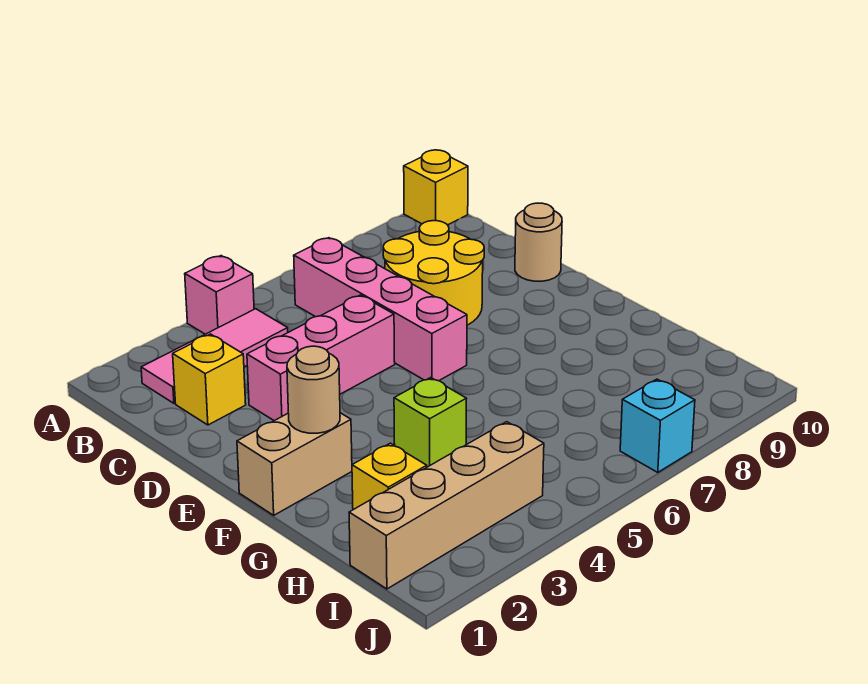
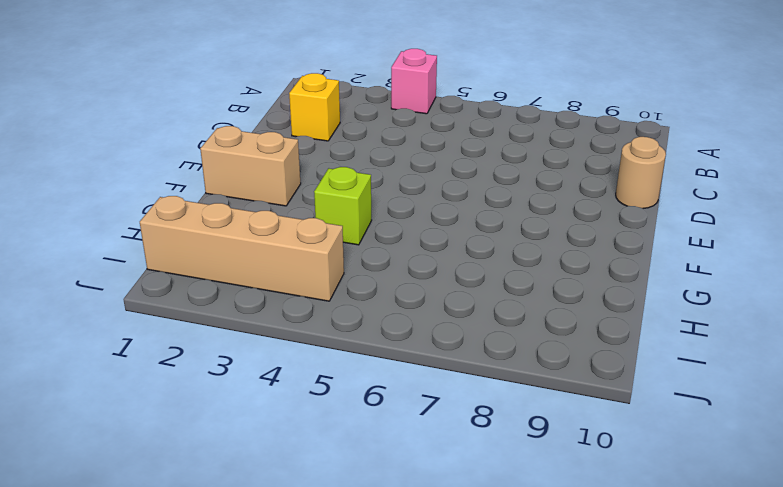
none -> yellow 1x1 brick [404,150,468,225]
none -> pink 1x3 tile [141,309,288,403]
none -> pink 1x4 brick [294,238,467,381]

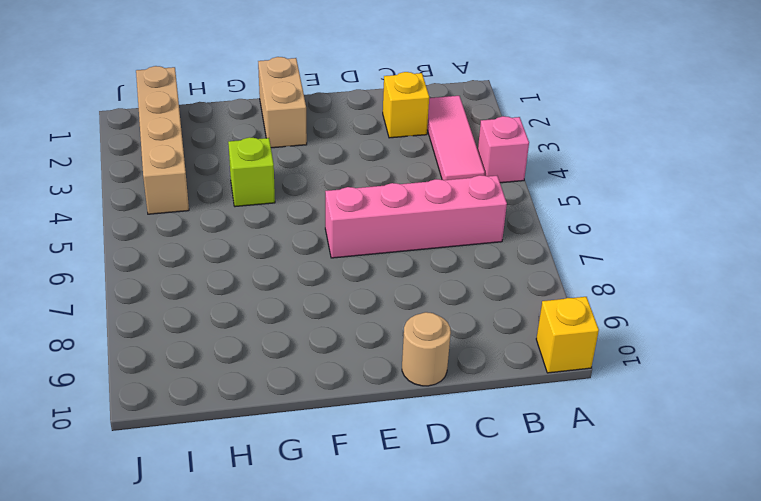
none -> yellow 2x2 round brick [383,221,484,325]
none -> pink 1x3 brick [247,295,395,421]
none -> yellow 1x1 brick [352,443,427,510]

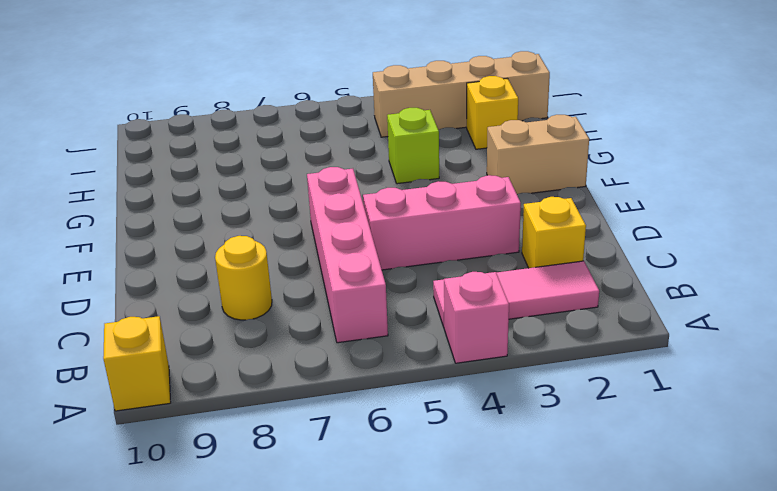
yellow 1x1 round brick [215,236,272,320] -> yellow 2x2 round brick [383,221,484,325]
none -> tan 1x1 round brick [515,203,562,281]
none -> cyan 1x1 brick [620,379,695,472]
none -> tan 1x1 round brick [287,346,340,433]

